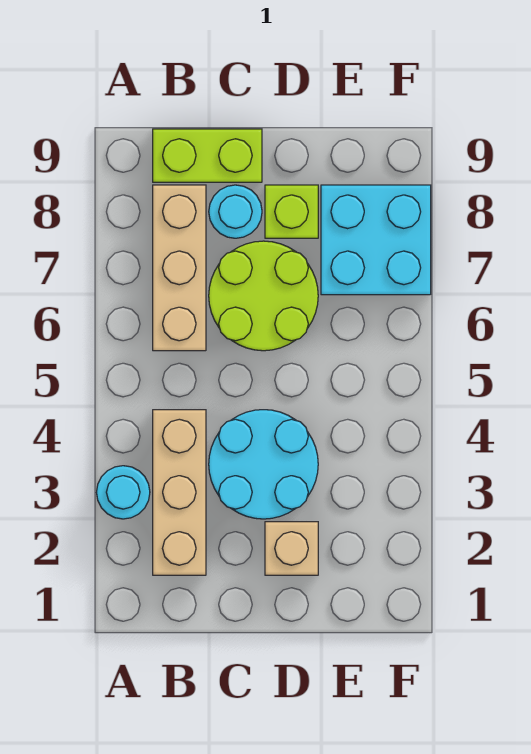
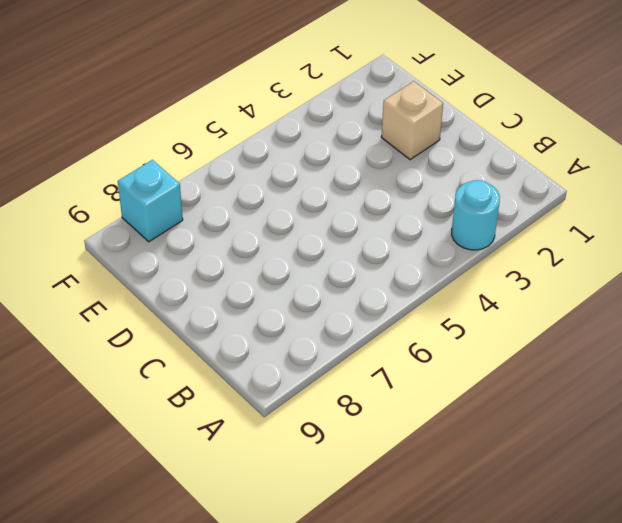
cyan 1x1 brick [118,160,183,242] -> cyan 2x2 brick [321,185,431,295]
none -> tan 1x3 brick [153,410,206,575]
none -> tan 1x3 brick [153,185,206,351]

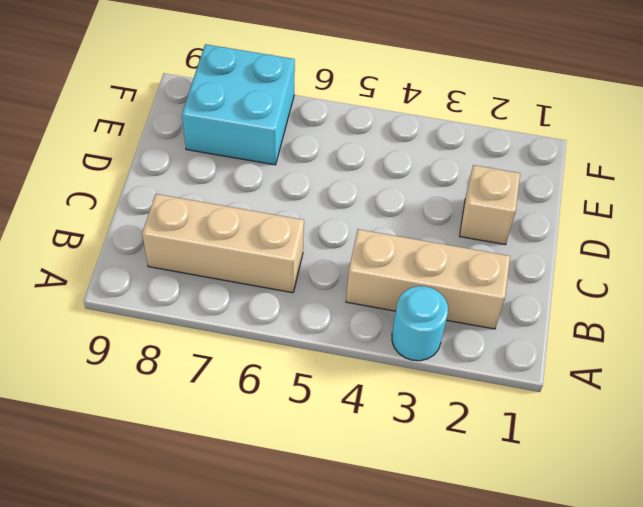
none -> lime 1x2 brick [153,129,262,182]
none -> cyan 2x2 round brick [209,410,318,519]

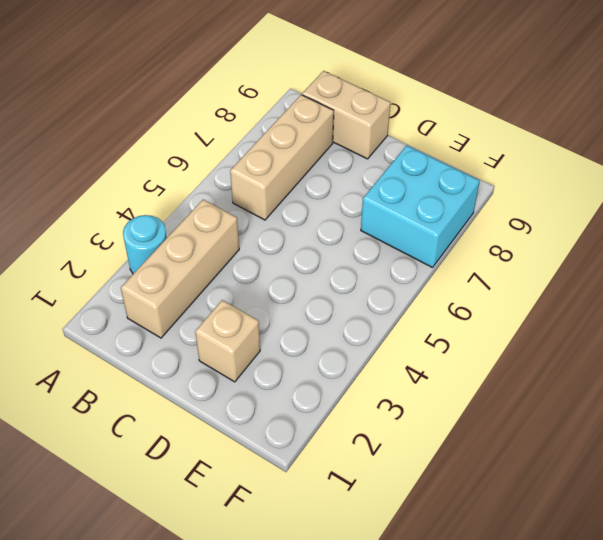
tan 1x2 brick [302,71,391,159] -> lime 1x2 brick [153,129,262,182]
none -> cyan 2x2 round brick [209,410,318,519]
none -> lime 2x2 round brick [209,241,318,351]

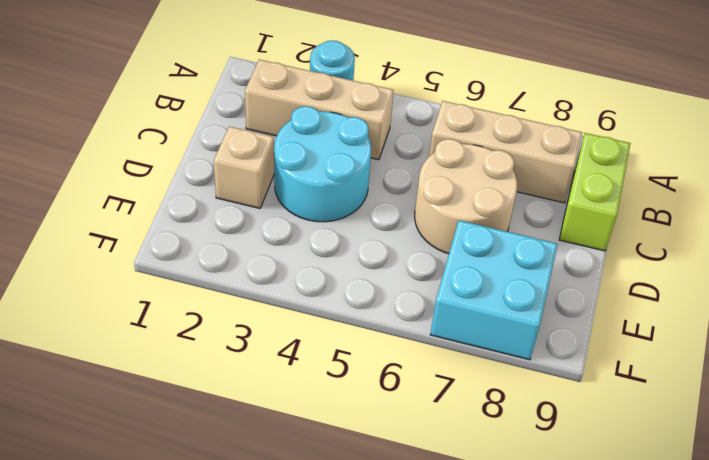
tan 2x2 round brick [415,139,517,254] -> lime 2x2 round brick [209,241,318,351]
none -> cyan 1x1 round brick [209,185,262,238]
none -> lime 1x1 brick [265,185,318,238]

